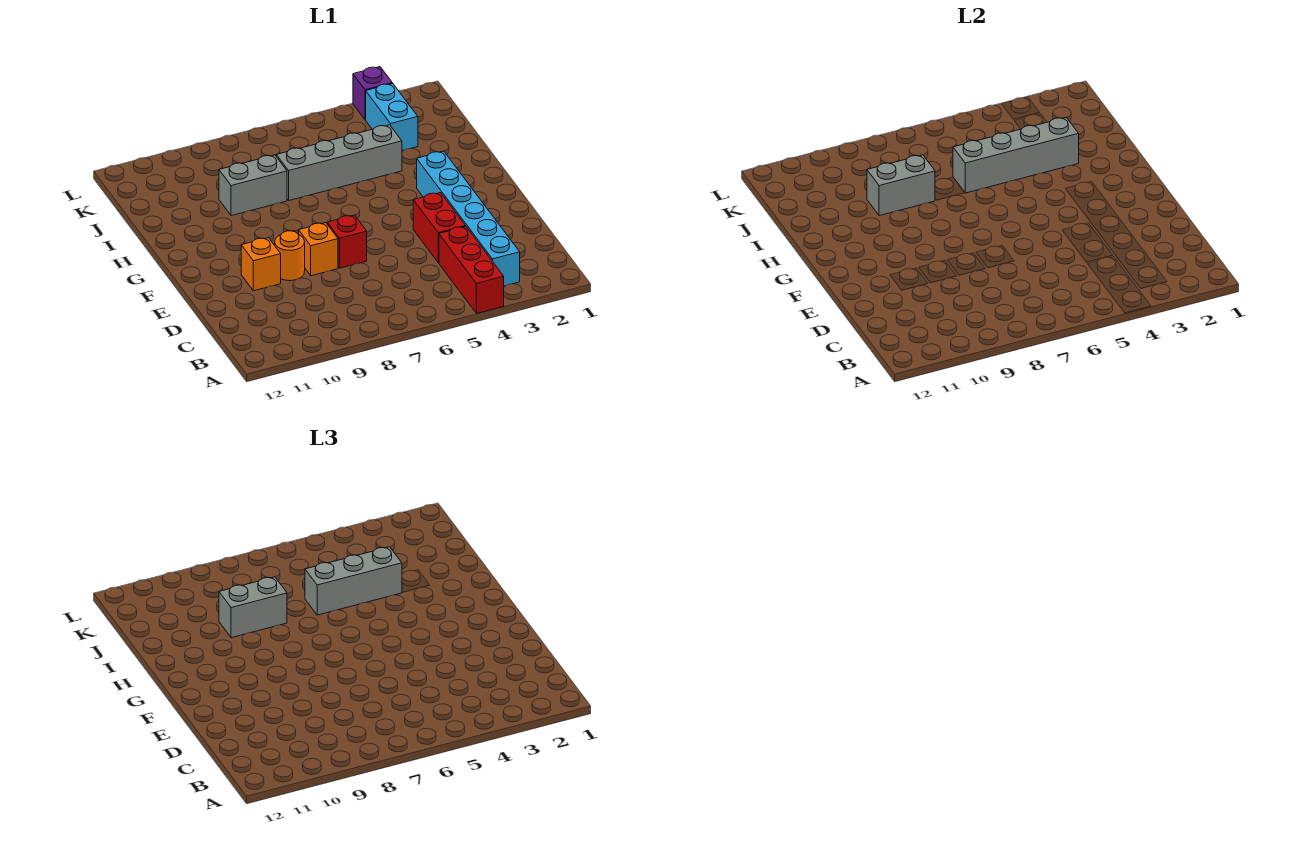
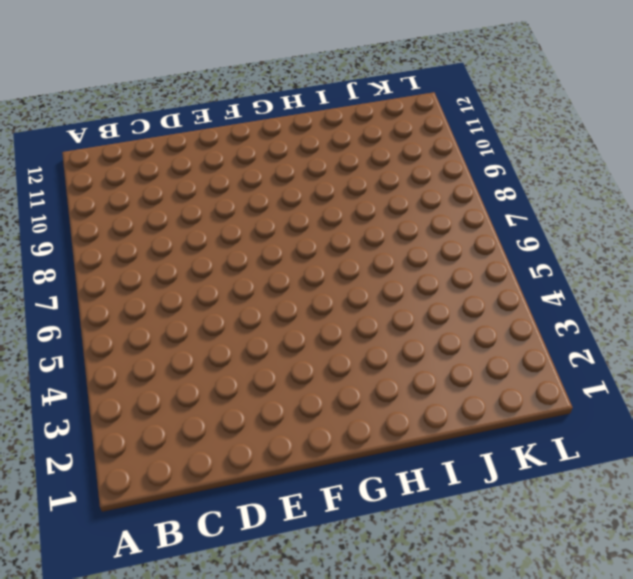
none -> red 1x3 brick [439,227,504,313]
none -> cyan 1x6 brick [417,151,520,286]
none -> red 1x2 brick [413,193,466,263]

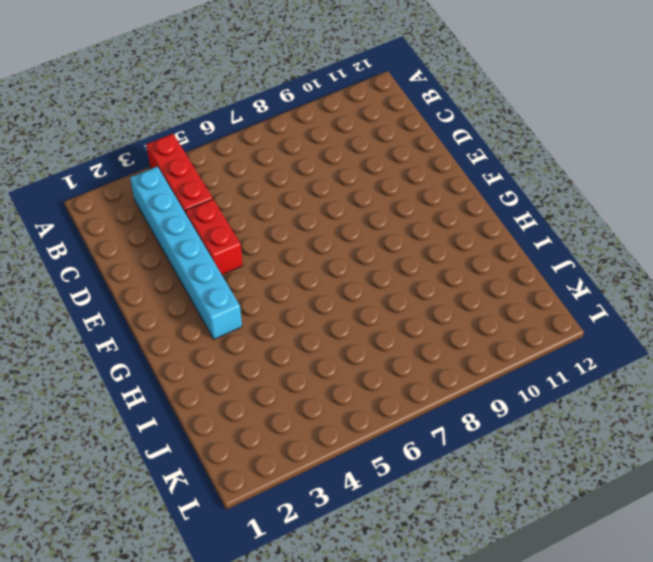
none -> red 1x1 brick [327,215,367,268]
none -> orange 1x1 brick [298,223,338,276]
none -> orange 1x1 round brick [275,231,305,281]

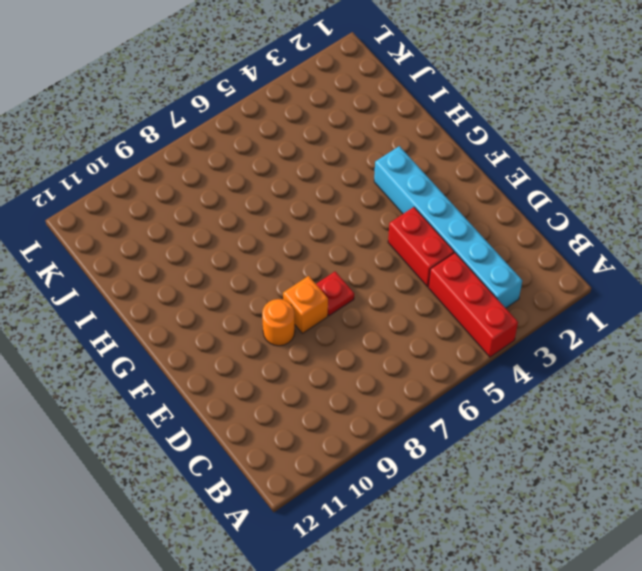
red 1x1 plate [316,272,354,316] -> red 1x1 brick [327,215,367,268]
none -> orange 1x1 brick [241,238,281,291]
none -> grey 1x4 brick [276,125,402,200]
none -> grey 1x2 brick [219,155,287,216]

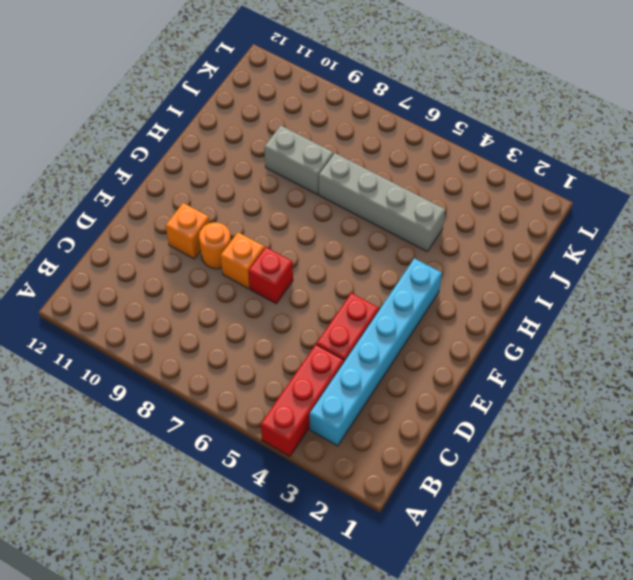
none -> cyan 1x2 brick [366,83,418,151]
none -> purple 1x1 brick [353,67,392,120]
none -> grey 1x4 brick [953,117,1079,193]

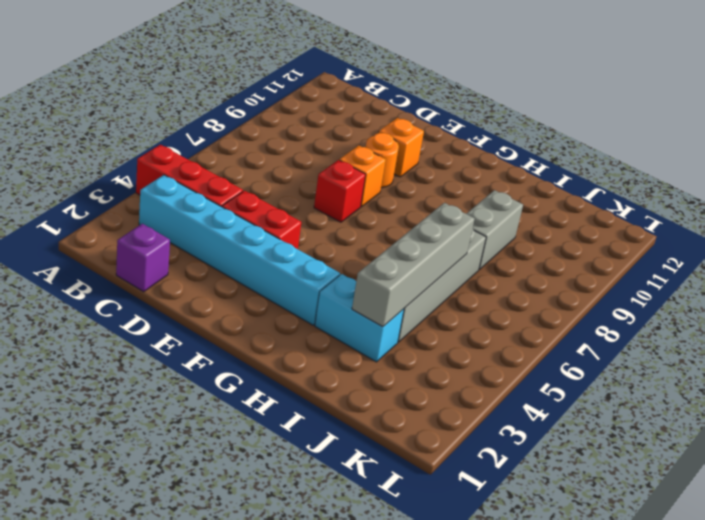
purple 1x1 brick [116,224,170,292] -> purple 1x1 brick moved to [353,67,392,120]
cyan 1x2 brick [315,274,404,362] -> cyan 1x2 brick moved to [366,83,418,151]
none -> grey 1x2 brick [867,155,935,216]
none -> grey 1x3 brick [305,547,402,615]
none -> grey 1x2 brick [219,577,287,638]

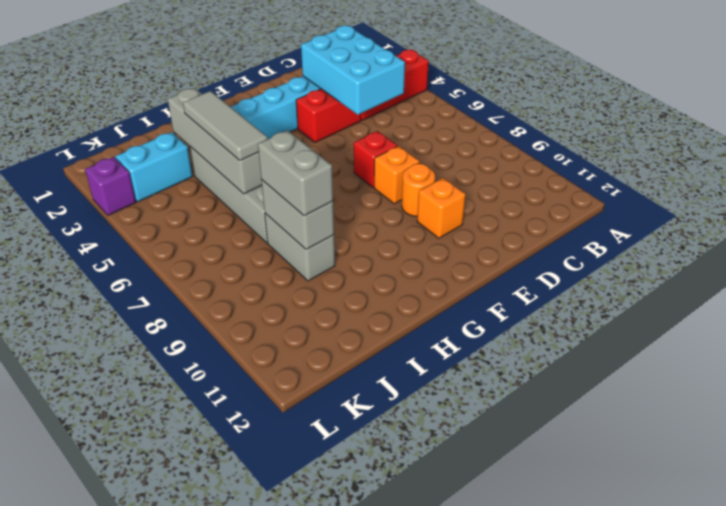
cyan 2x3 brick [301,26,405,115] -> none
grey 1x3 tile [183,91,267,161] -> grey 1x3 brick [305,547,402,615]

